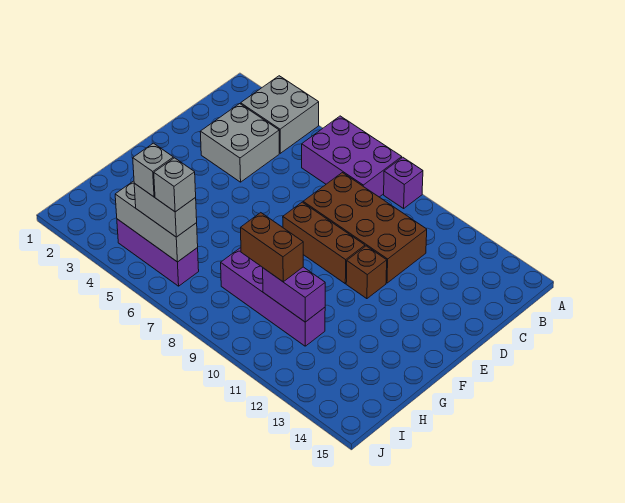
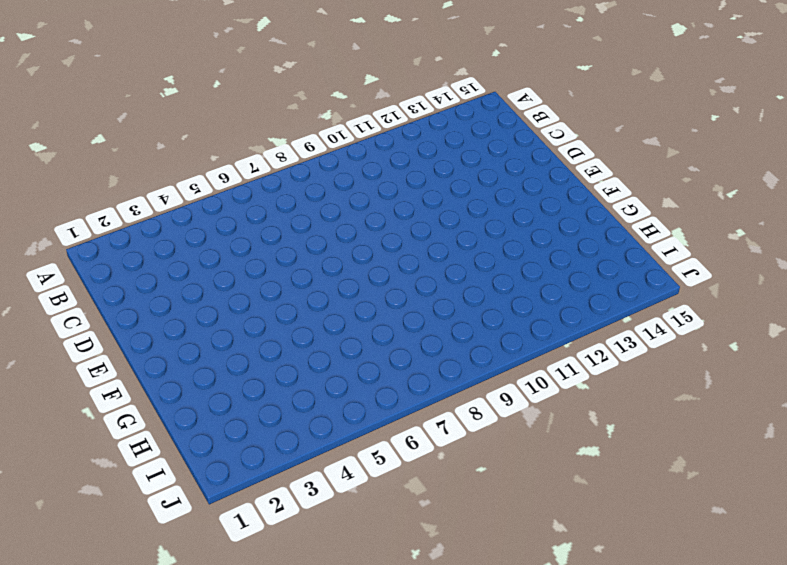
none -> grey 2x2 brick [241,76,319,153]
none -> purple 2x3 brick [302,116,402,197]
none -> purple 1x1 brick [384,157,423,208]

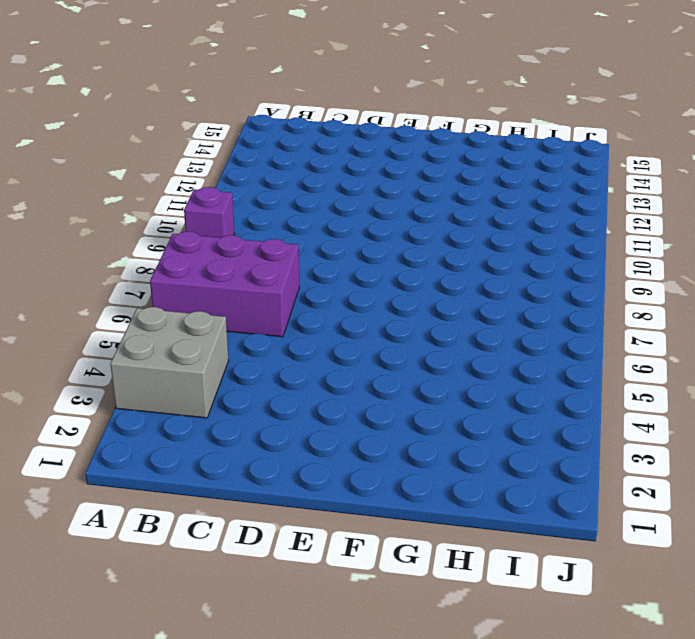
purple 2x3 brick [150,232,299,337] -> purple 2x3 brick turned to [302,116,402,197]
none -> grey 2x2 brick [200,104,279,182]
none -> brown 2x4 brick [303,173,427,283]
none -> brown 1x3 brick [283,202,365,284]

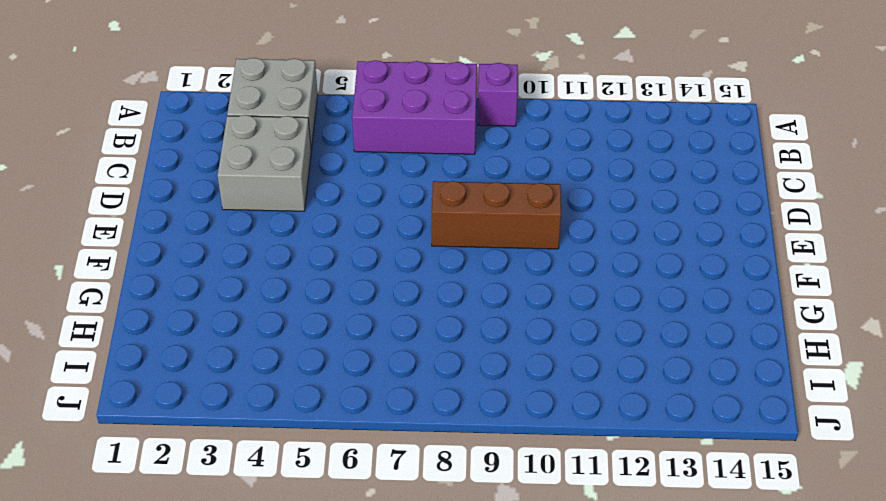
none -> brown 2x4 brick [303,173,427,283]
none -> brown 1x1 brick [346,246,387,299]
none -> purple 1x4 brick [221,248,325,346]

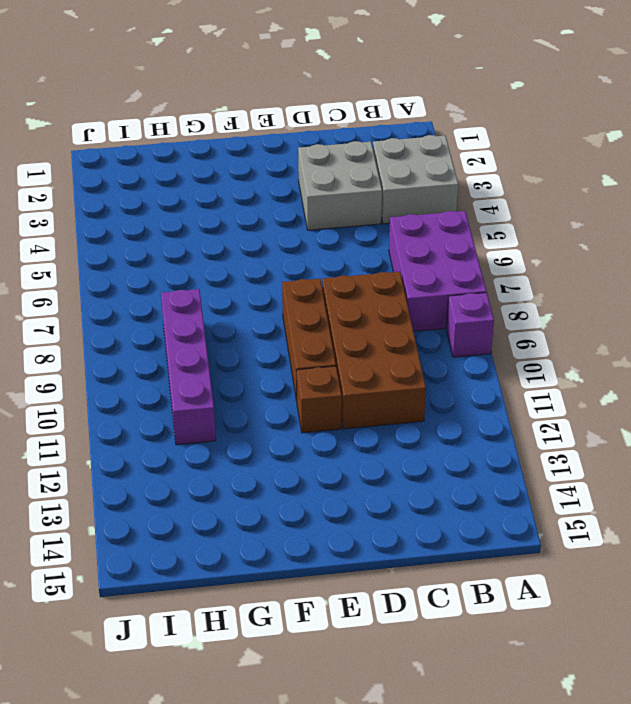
none -> purple 1x3 brick [117,219,199,286]
none -> purple 1x2 brick [263,267,325,322]
none -> grey 1x3 brick [115,181,198,262]

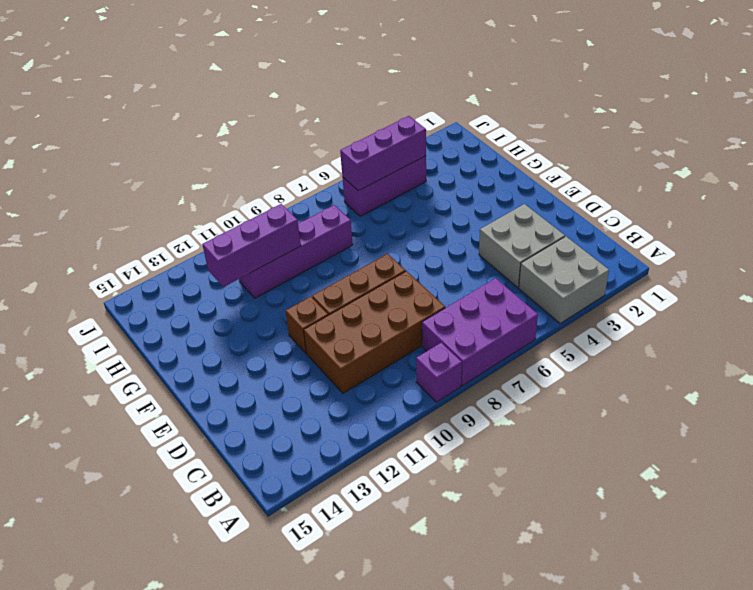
purple 1x3 brick [202,204,301,287] -> purple 1x2 brick [263,267,325,322]
purple 1x3 brick [340,116,426,191] -> grey 1x3 brick [115,181,198,262]
none -> brown 1x2 brick [241,213,303,282]
none -> grey 1x2 brick [134,183,197,237]
none -> grey 1x1 brick [133,143,173,197]

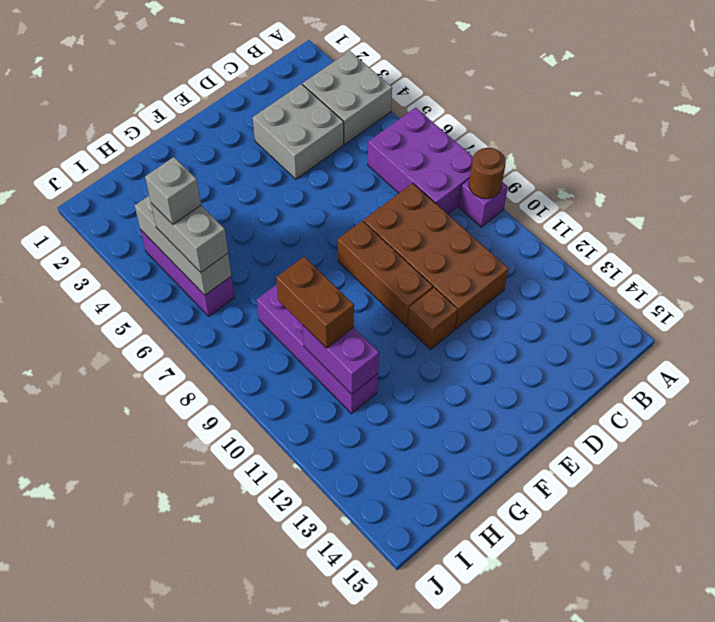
brown 1x1 round brick [469,148,506,199] -> none
none -> grey 1x1 brick [154,158,196,212]

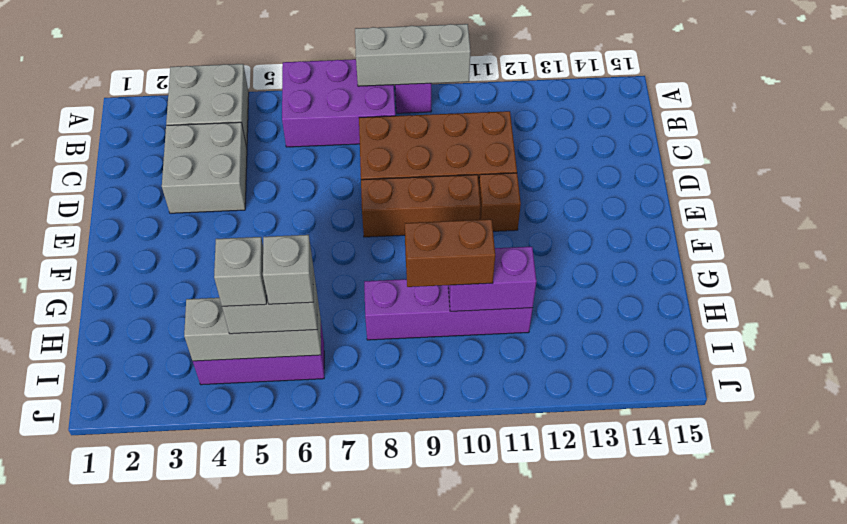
grey 1x3 brick [355,24,470,86] -> none

